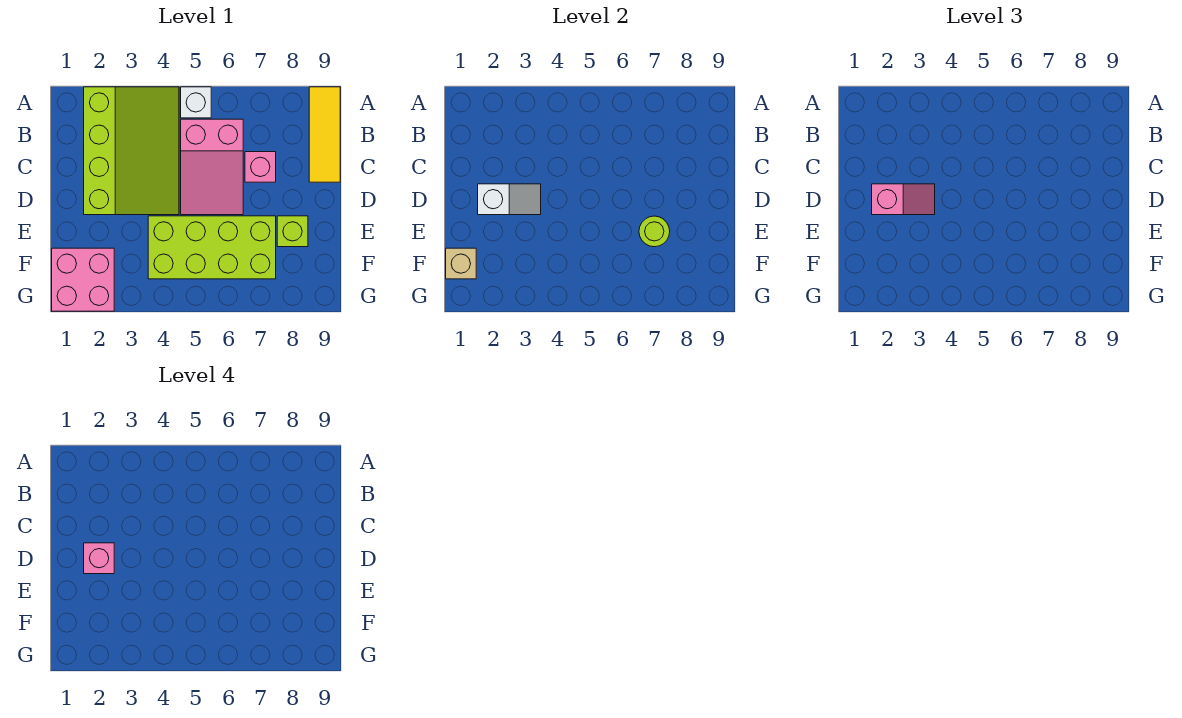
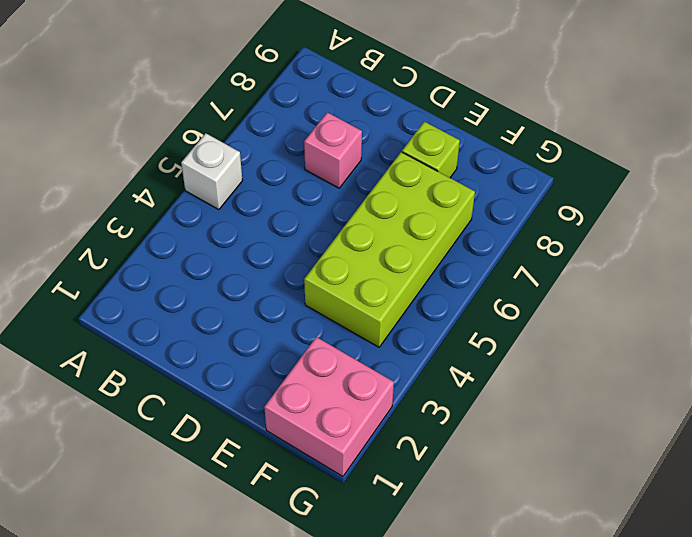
none -> lime 3x4 slope [84,87,179,215]
none -> yellow 1x3 tile [309,87,340,182]
none -> pink 2x3 slope [181,119,243,215]

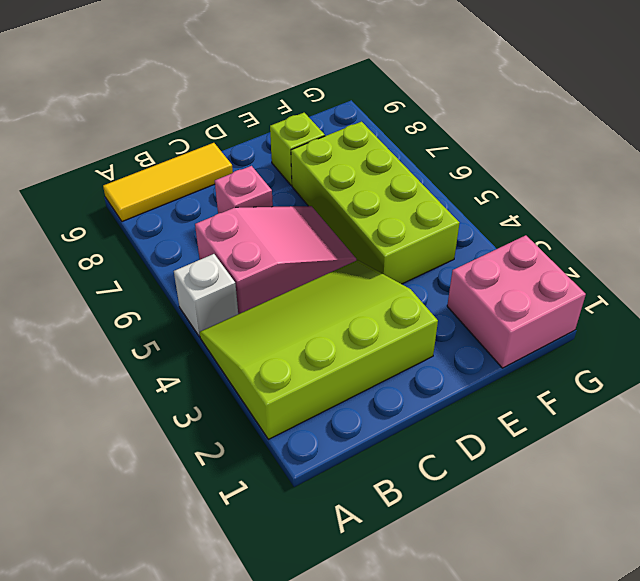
none -> white 1x2 slope [478,184,541,215]
none -> lime 1x1 round brick [639,216,670,247]
none -> tan 1x1 brick [446,248,476,279]

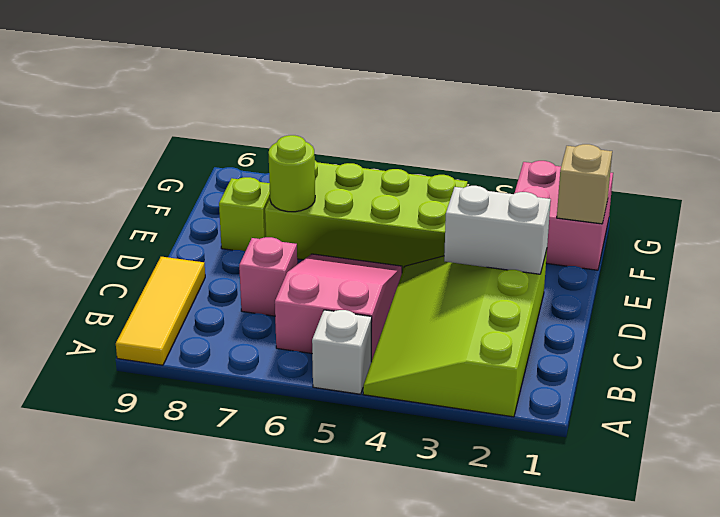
white 1x2 brick [444,186,551,274] -> white 1x2 slope [478,184,541,215]
none -> pink 1x2 slope [872,184,935,215]
none -> pink 1x1 brick [84,543,114,574]

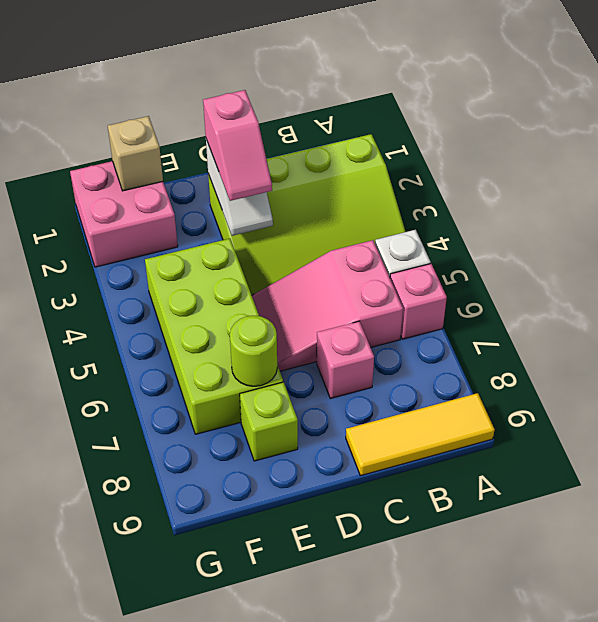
pink 1x1 brick [390,264,447,339] -> pink 1x1 brick moved to [84,543,114,574]

